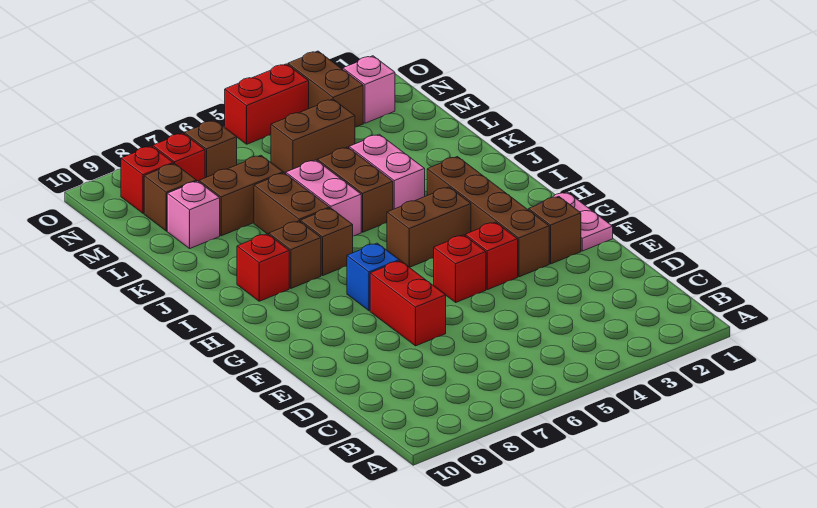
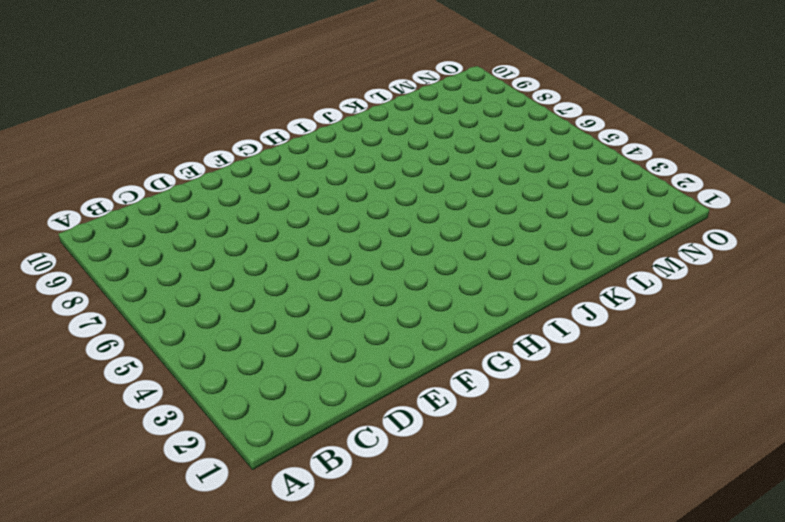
none -> red 1x2 brick [370,261,446,346]
none -> pink 1x2 plate [537,192,613,251]
none -> brown 1x1 brick [529,196,581,264]

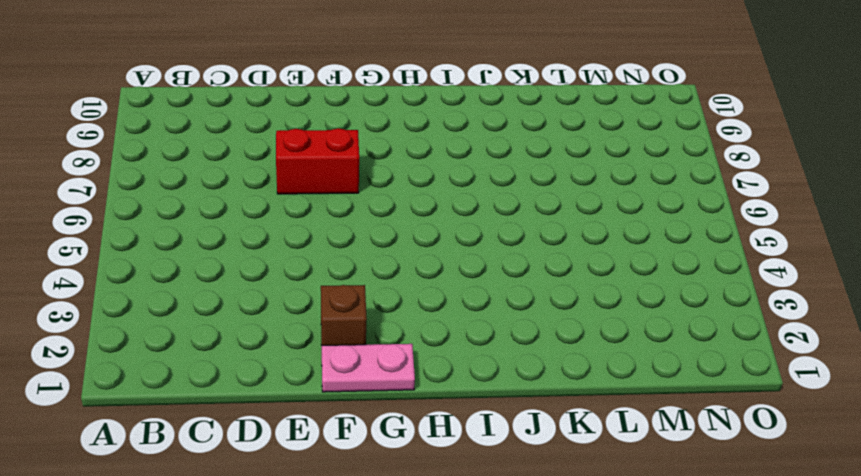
none -> brown 1x4 brick [427,157,549,277]
none -> red 1x1 brick [465,222,518,290]
none -> red 1x1 brick [434,235,486,302]

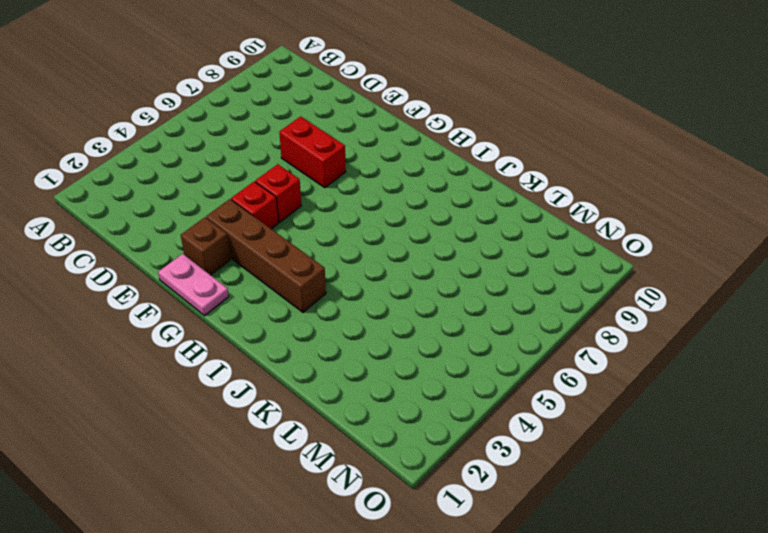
none -> blue 1x1 brick [347,243,399,311]
none -> brown 1x2 brick [387,187,471,267]
none -> brown 1x1 brick [301,208,353,275]

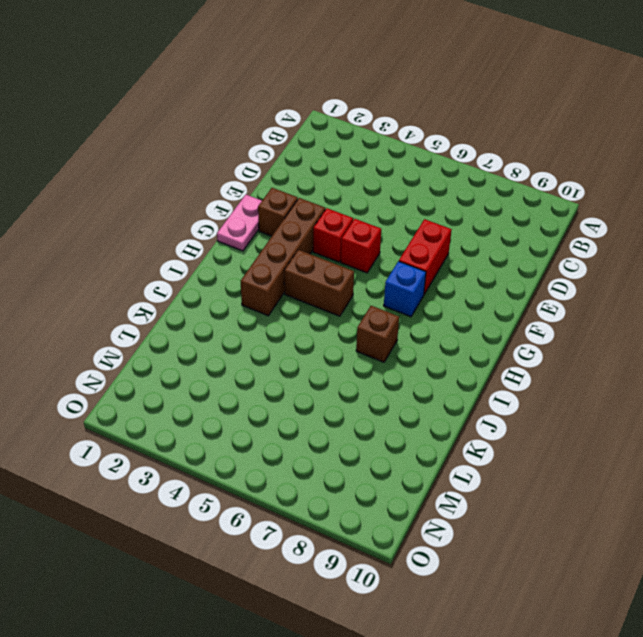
none -> brown 1x1 brick [269,221,321,288]
none -> red 1x1 brick [237,234,289,301]
none -> pink 1x2 brick [349,134,425,209]

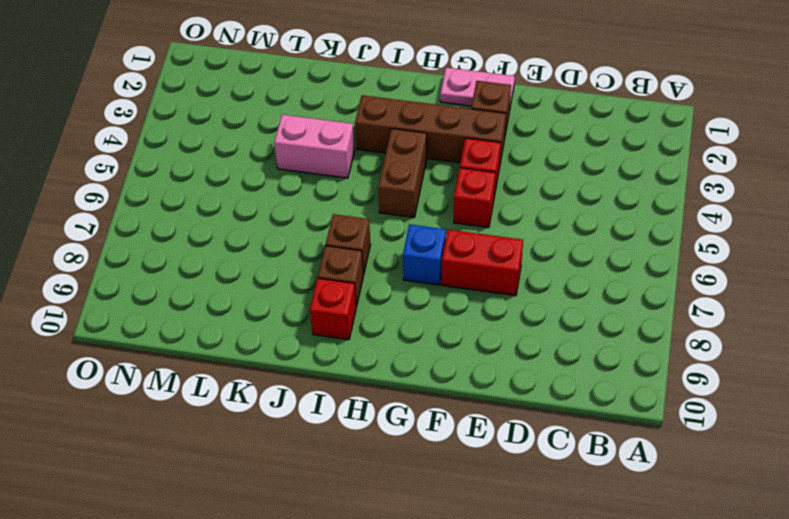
none -> brown 1x2 brick [317,147,393,232]
none -> pink 1x2 brick [286,160,361,236]
none -> brown 1x2 brick [254,173,330,235]

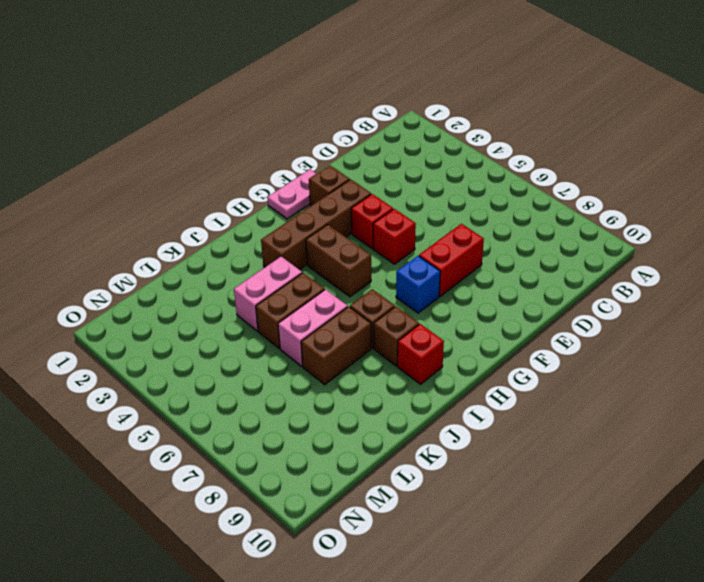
none -> brown 1x2 brick [199,155,283,236]
none -> pink 1x1 brick [167,181,220,248]
none -> brown 1x2 brick [271,99,355,174]

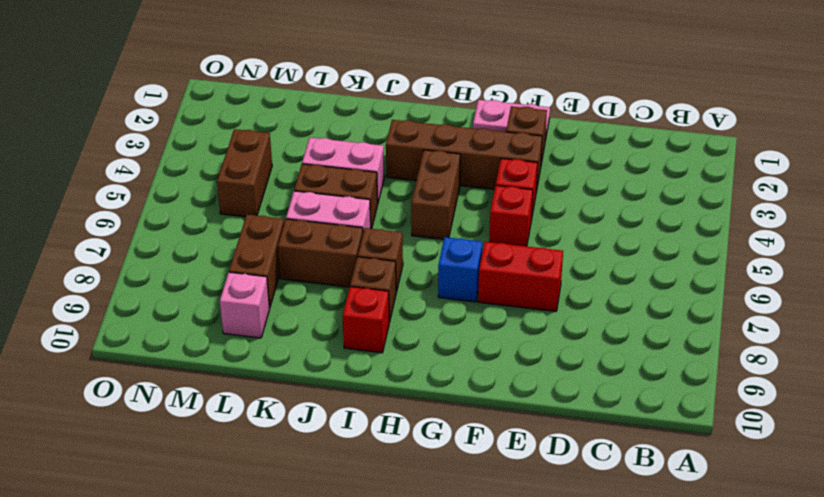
none -> brown 1x1 brick [144,163,197,231]
none -> pink 1x1 brick [343,56,395,123]
none -> brown 1x2 brick [288,51,363,127]

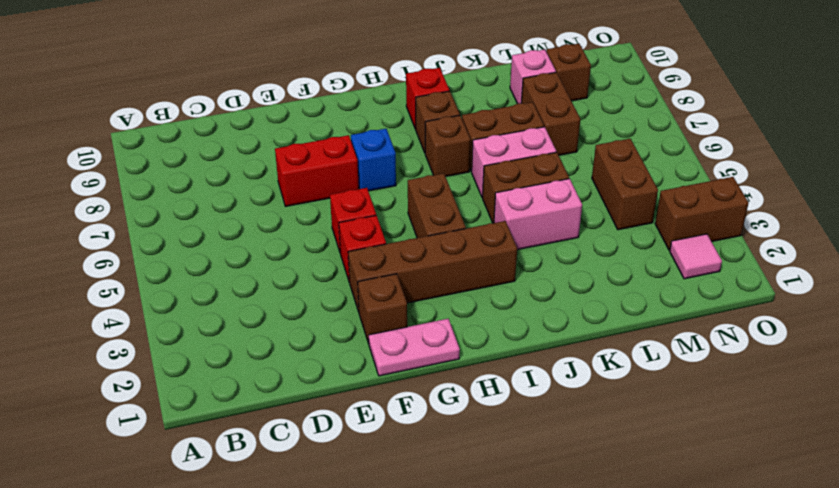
pink 1x1 tile [670,234,722,279] -> pink 1x1 brick [343,56,395,123]
none -> brown 1x1 brick [184,120,237,178]
none -> red 1x1 brick [153,133,205,182]
none -> red 1x1 brick [121,146,173,214]

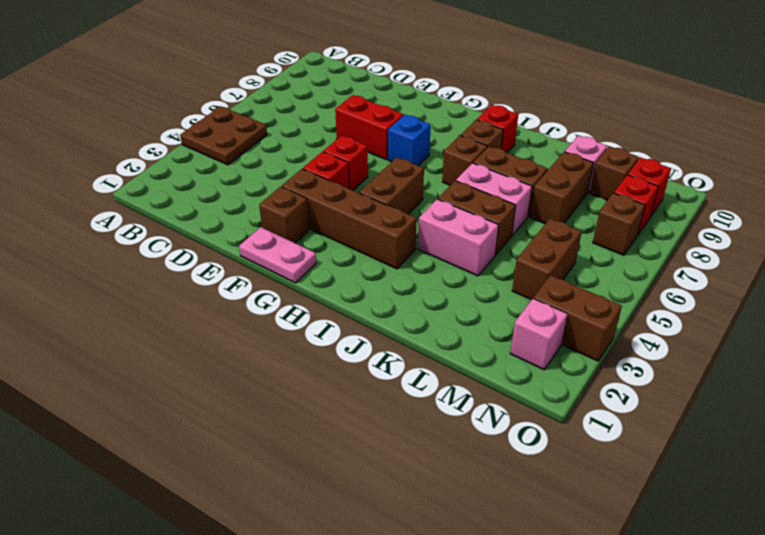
brown 2x2 plate [180,106,267,165] -> none
none -> red 1x2 brick [224,64,309,144]

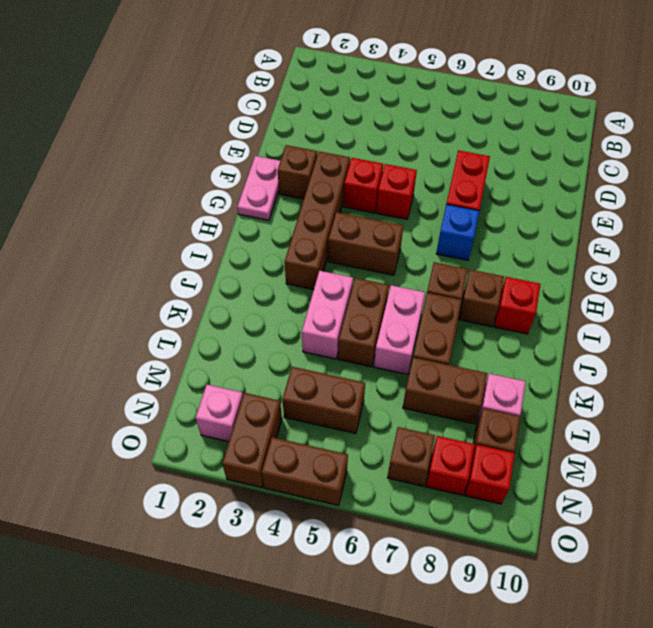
brown 1x2 brick [262,437,348,505] -> red 1x2 brick [224,64,309,144]

